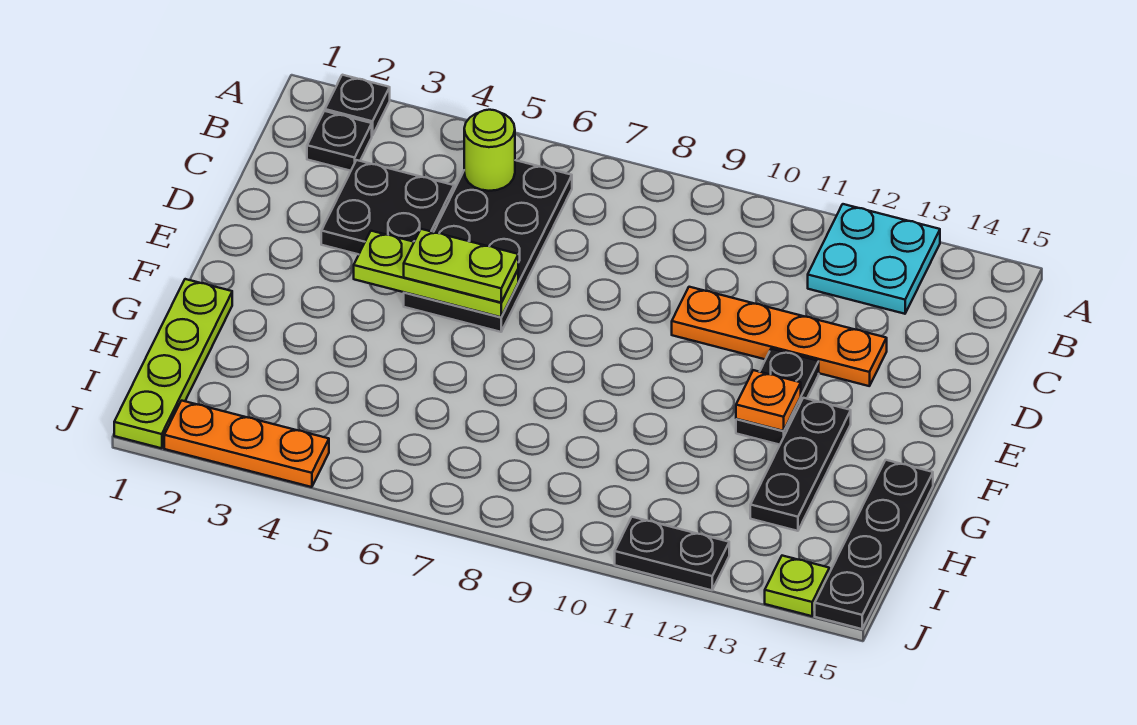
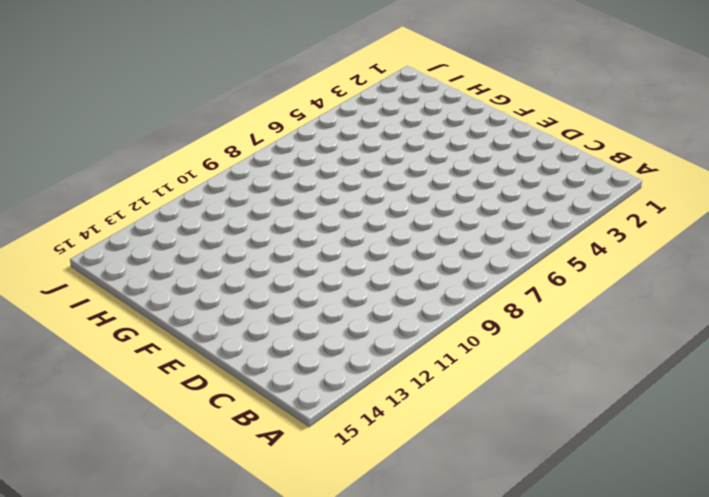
none -> black 1x1 plate [325,75,390,136]
none -> cyan 2x2 plate [808,204,940,314]
none -> black 1x1 plate [307,111,372,171]

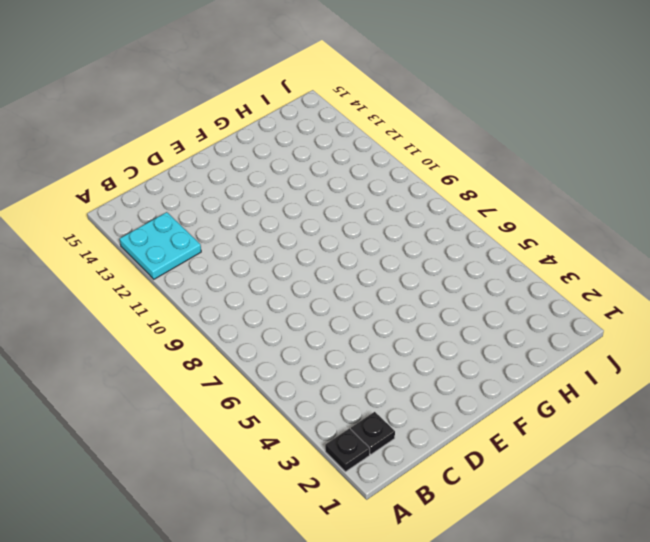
none -> black 2x4 plate [404,160,572,332]
none -> black 2x2 plate [321,160,454,254]
none -> orange 1x4 plate [672,287,887,386]

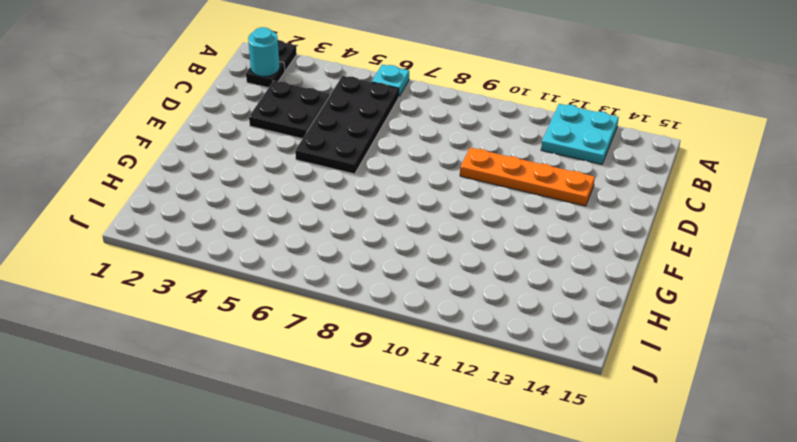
cyan 1x1 plate [372,64,409,96] -> none
cyan 1x1 round brick [248,27,280,77] -> none
none -> black 1x2 plate [736,349,819,445]
none -> black 1x3 plate [750,398,851,531]
none -> lime 1x4 plate [114,279,232,448]

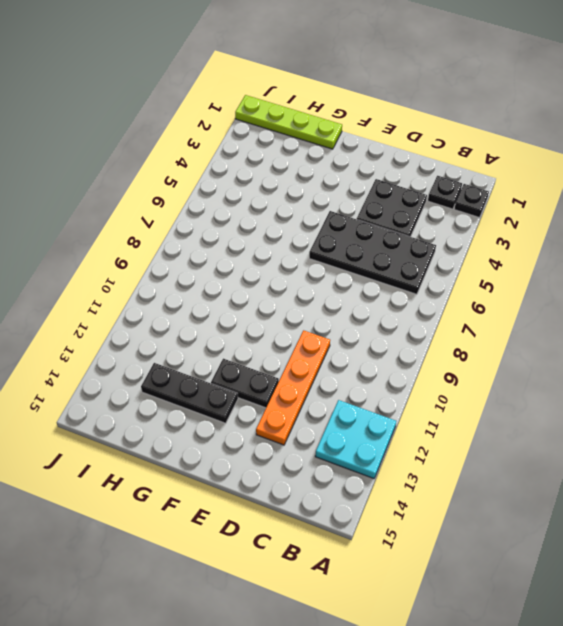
none -> black 1x4 plate [815,460,933,629]
none -> orange 1x3 plate [164,401,329,487]
none -> black 1x2 plate [615,517,729,590]

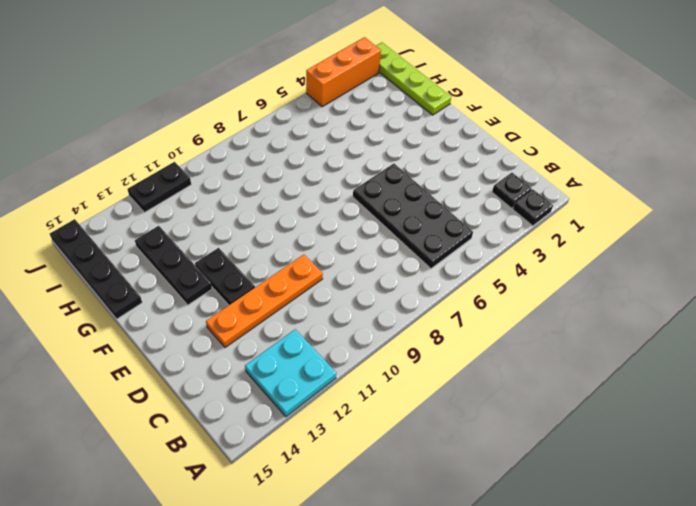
orange 1x3 brick [306,37,381,107] -> orange 1x3 plate [164,401,329,487]
none -> black 2x2 plate [321,160,454,254]
none -> lime 1x1 plate [765,556,829,616]
none -> lime 1x1 round brick [464,110,515,191]

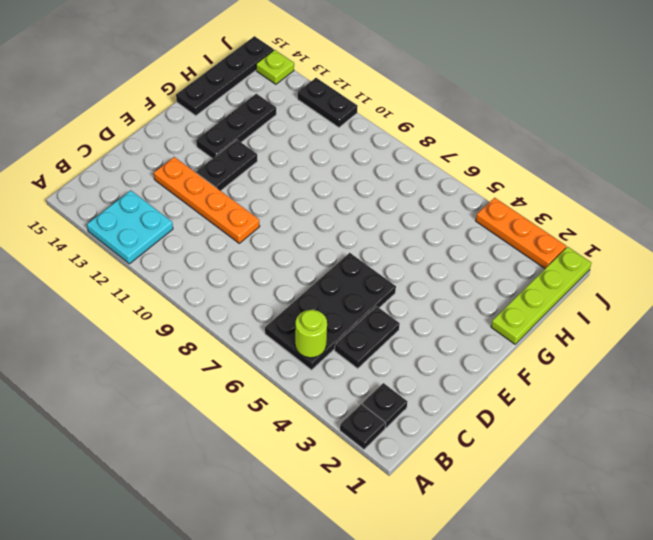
black 1x2 plate [335,306,400,368] -> black 2x2 plate [321,160,454,254]
none -> lime 1x3 plate [354,231,518,317]
none -> orange 1x1 plate [736,370,801,431]
none -> lime 1x2 plate [404,229,518,303]

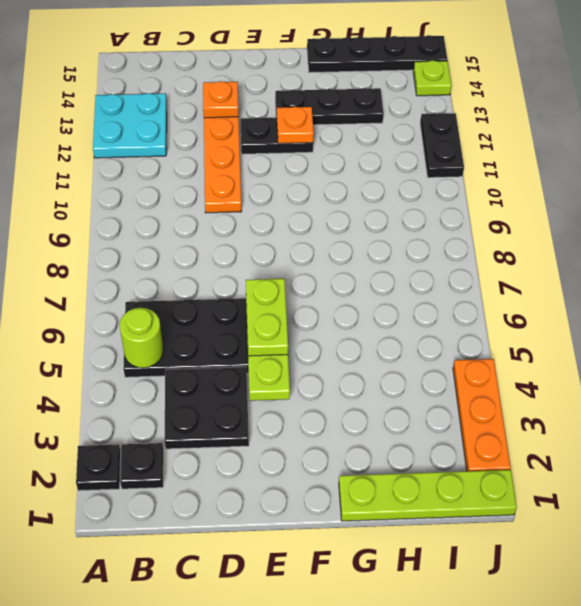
orange 1x1 plate [203,81,239,118] -> none

